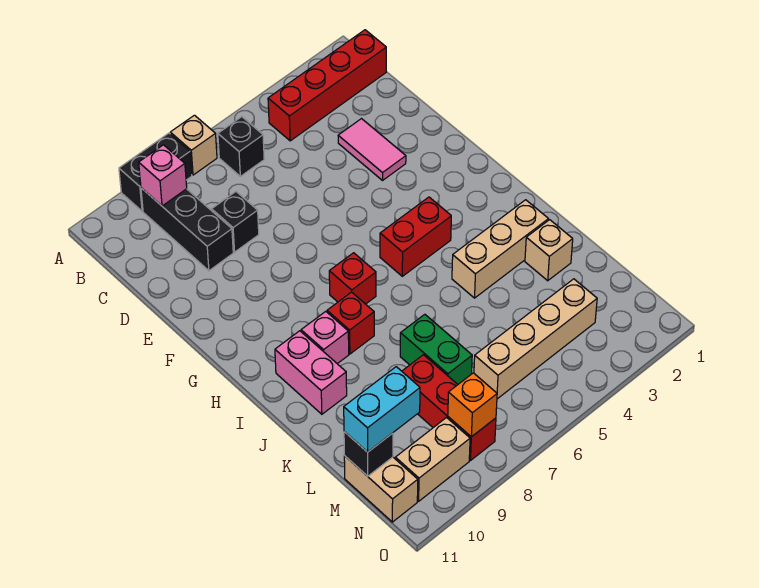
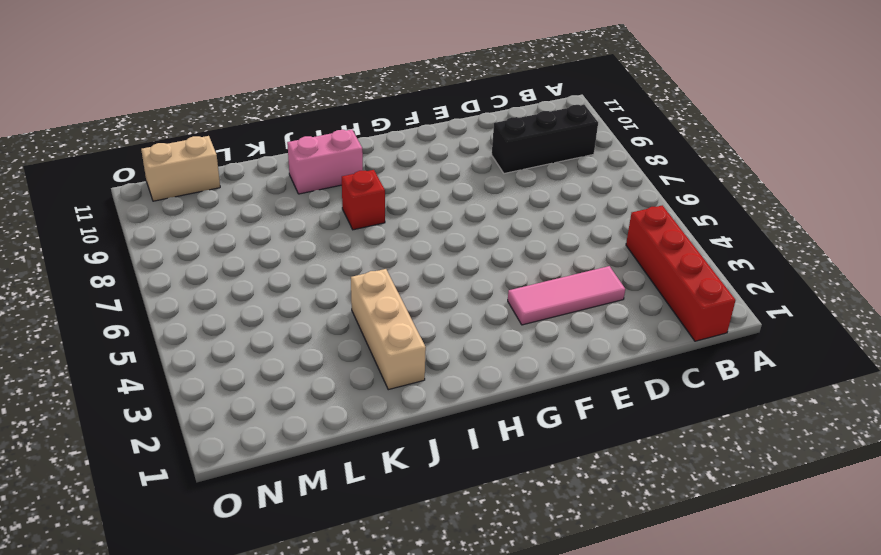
pink 1x3 tile [508,266,625,325] -> pink 1x2 tile [338,119,406,180]
none -> tan 1x1 brick [170,115,217,175]
none -> black 1x2 brick [119,133,192,211]
none -> black 1x1 brick [218,117,264,176]

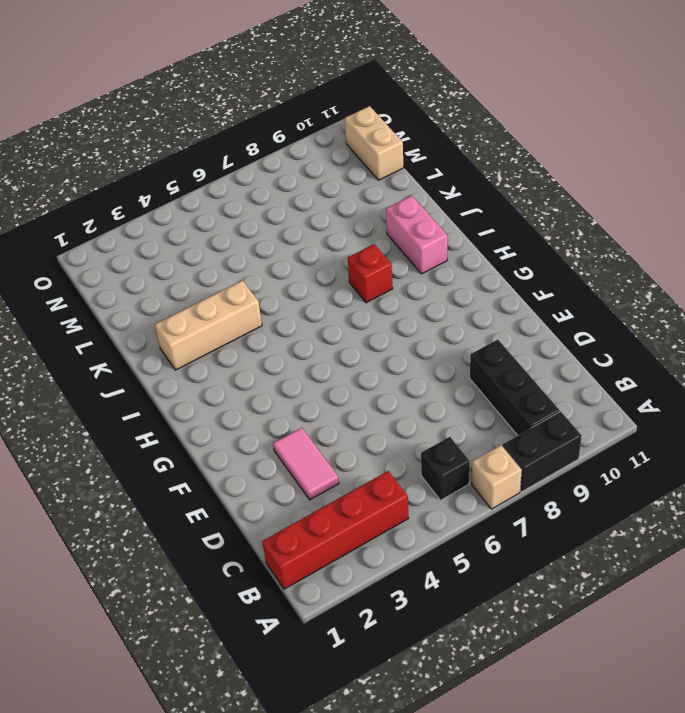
none -> black 1x1 brick [212,192,259,252]
none -> red 1x2 brick [380,197,451,276]
none -> red 1x1 brick [329,253,376,304]

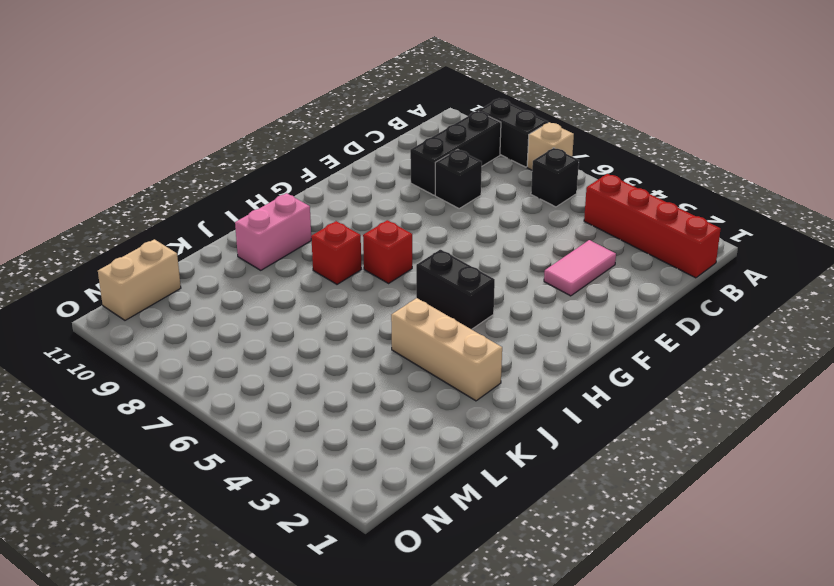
black 1x2 brick [416,250,495,329] -> red 1x2 brick [380,197,451,276]
none -> pink 1x1 brick [301,311,349,364]
none -> tan 1x1 brick [525,220,573,281]
none -> green 1x2 brick [400,314,472,384]

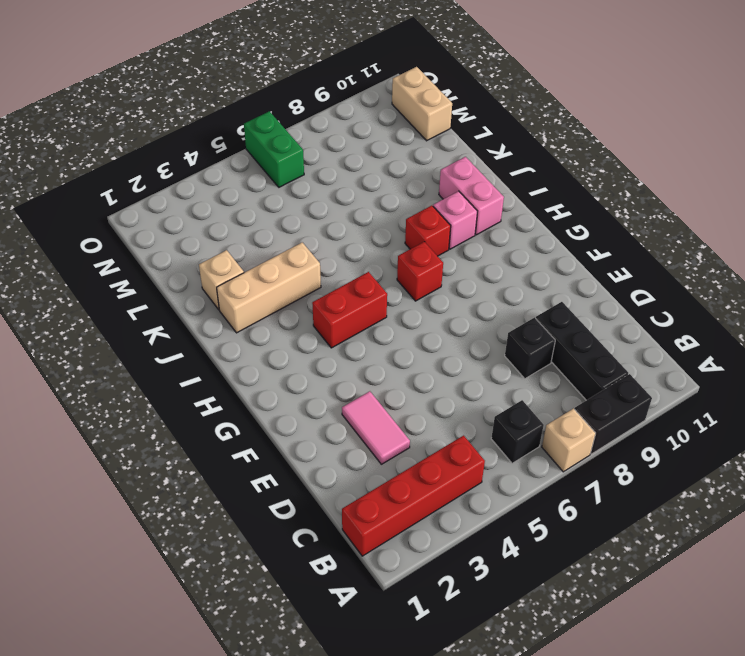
green 1x2 brick [244,111,304,187] -> green 1x2 brick moved to [400,314,472,384]
none -> red 1x3 brick [402,355,496,461]
none -> tan 1x4 brick [474,279,597,399]
none -> tan 1x2 brick [395,418,470,501]

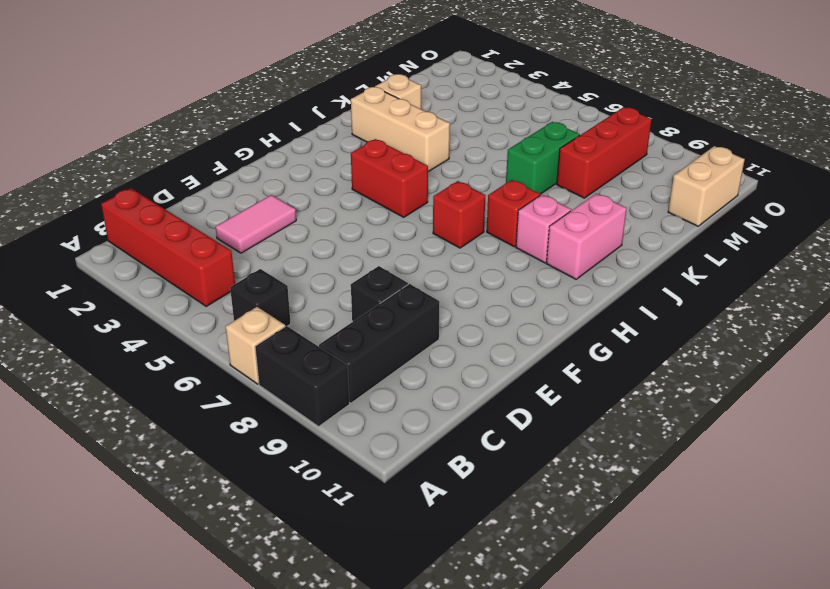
none -> tan 1x4 brick [474,279,597,399]
none -> tan 1x2 brick [395,418,470,501]
none -> pink 1x1 brick [139,145,187,206]

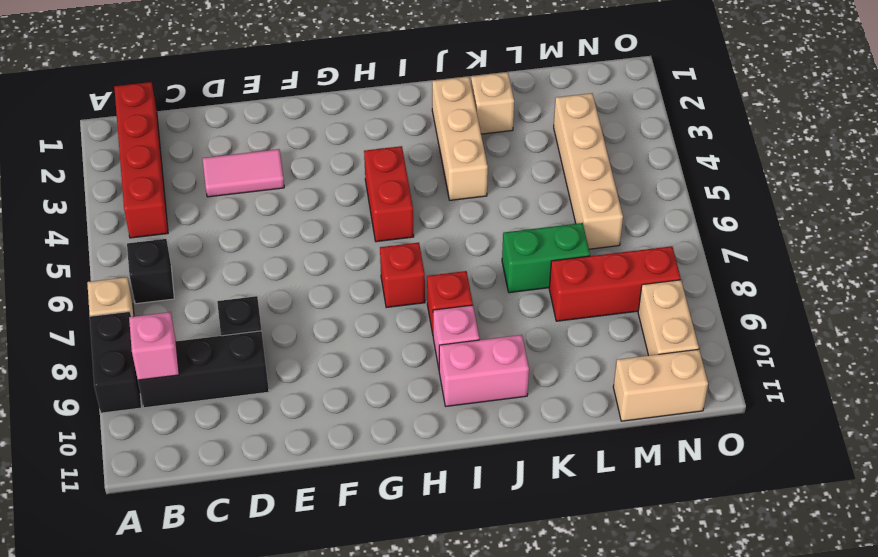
none -> black 1x1 brick [344,432,393,476]
none -> orange 1x1 brick [448,373,497,437]
none -> cyan 1x2 brick [344,367,420,452]

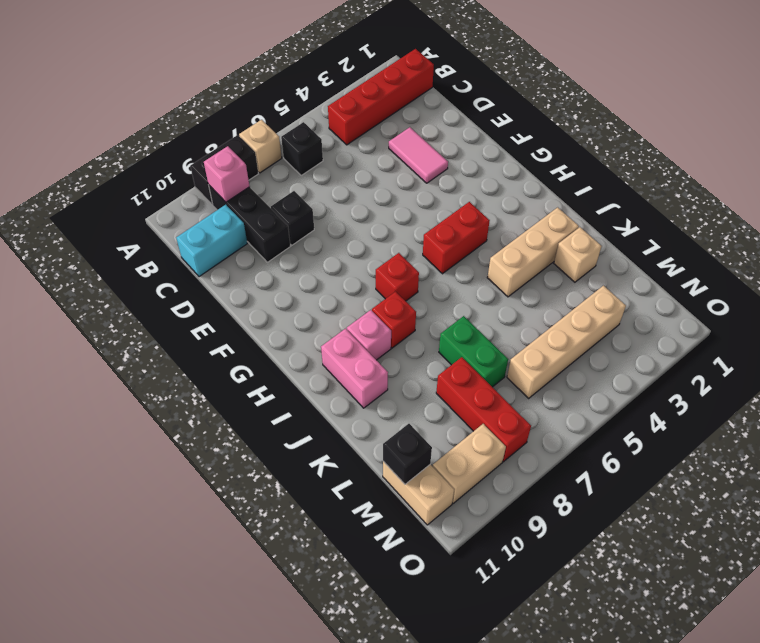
cyan 1x2 brick [176,205,247,277] -> cyan 1x2 brick moved to [344,367,420,452]
none -> orange 1x1 brick [448,373,497,437]

